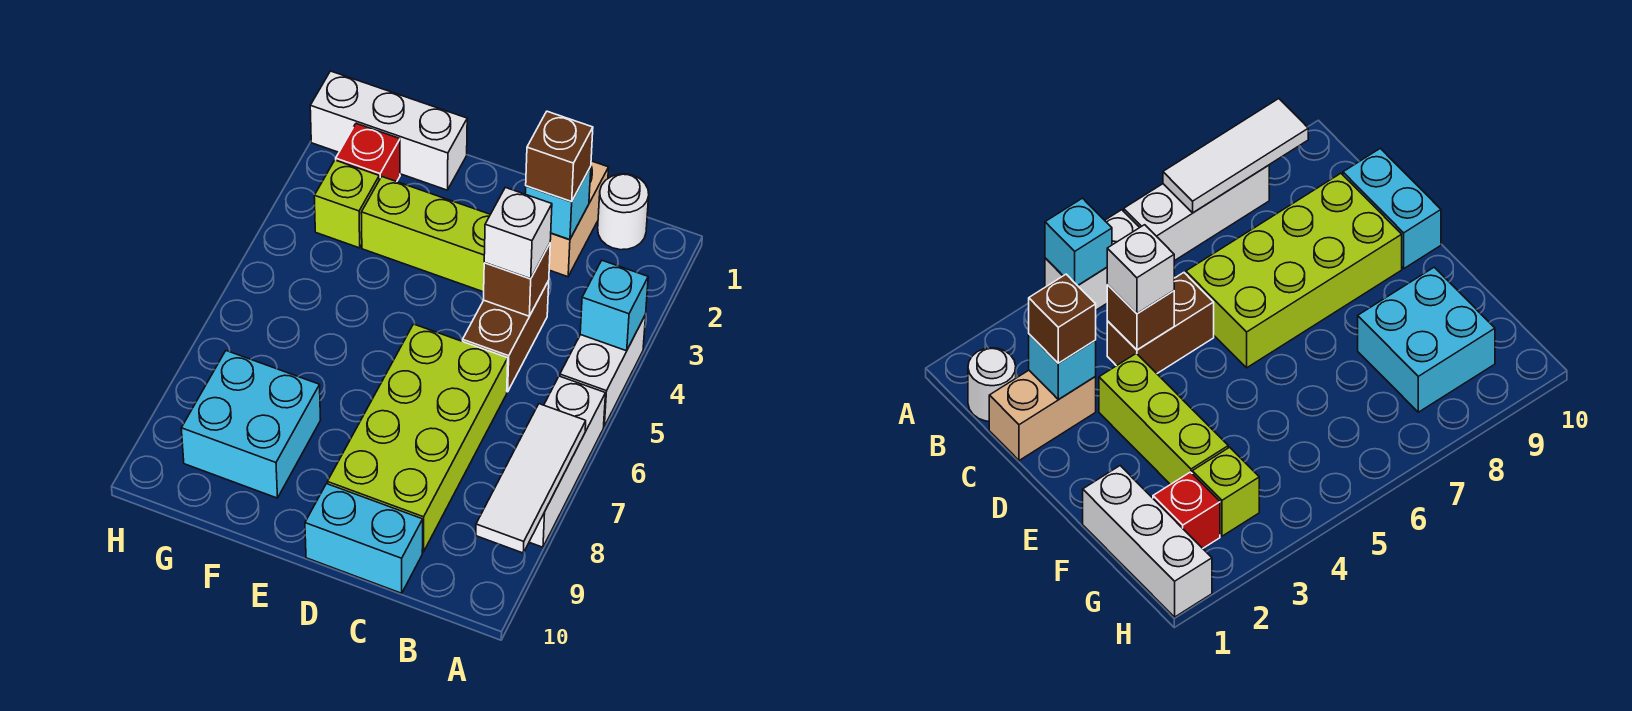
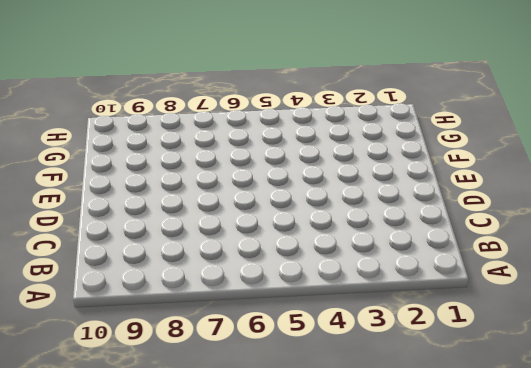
none -> white 1x2 brick [560,315,646,426]
none -> white 1x3 brick [529,376,606,547]
none -> white 1x1 round brick [598,174,649,250]

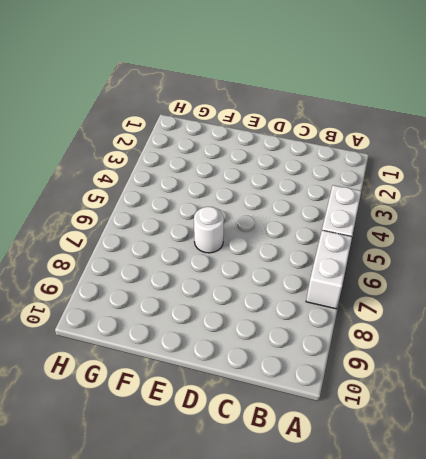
white 1x2 brick [306,230,352,309] -> white 1x3 brick [529,376,606,547]
white 1x1 round brick [194,207,224,253] -> white 1x1 round brick moved to [598,174,649,250]
none -> tan 1x2 brick [549,161,609,277]
none -> brown 1x2 brick [463,281,549,392]
none -> lime 2x4 brick [327,324,508,552]

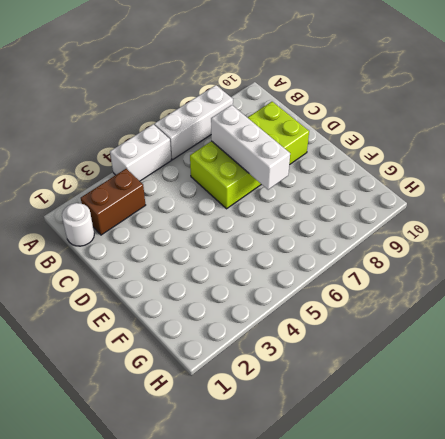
brown 1x2 brick [81,169,145,235] -> brown 1x2 brick moved to [463,281,549,392]
white 1x3 brick [211,105,290,190] -> white 1x3 brick moved to [310,71,467,190]
none -> tan 1x2 brick [549,161,609,277]
none -> cyan 1x2 brick [305,484,423,593]
none -> lime 1x3 brick [361,177,490,292]

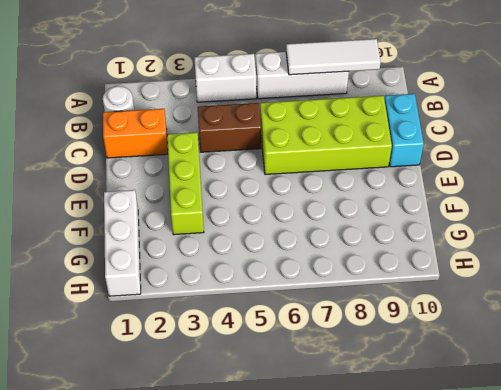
orange 1x2 brick [103,109,168,158] -> tan 1x2 brick [549,161,609,277]
none -> cyan 2x2 brick [181,351,321,498]
none -> red 1x1 brick [336,123,400,182]
none -> lime 1x1 brick [314,160,379,248]

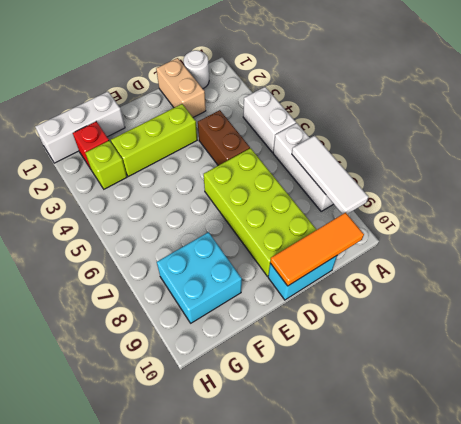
orange 1x3 tile [270,212,364,286] -> none
none -> cyan 1x1 brick [580,261,648,351]
none -> cyan 1x1 brick [525,166,591,240]
none -> brown 1x1 brick [483,244,550,316]

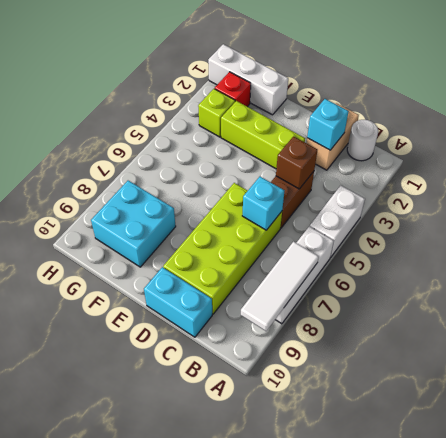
cyan 1x1 brick [242,177,284,230] -> cyan 1x1 brick moved to [580,261,648,351]
none -> brown 1x1 brick [526,111,593,202]
none -> white 1x1 brick [484,187,552,279]

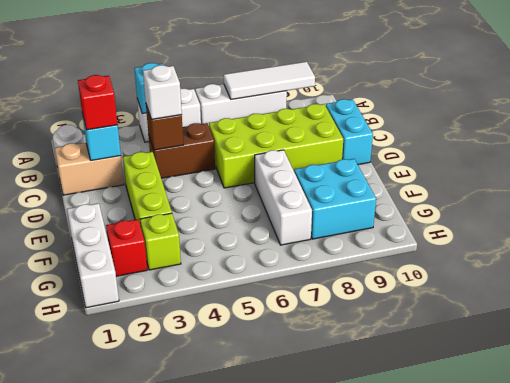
red 1x1 brick [78,75,118,130] -> brown 1x1 brick [526,111,593,202]
white 1x3 brick [255,150,312,245] -> none

